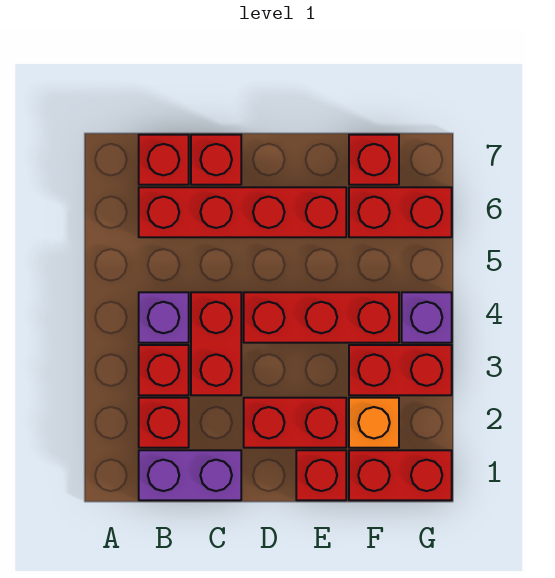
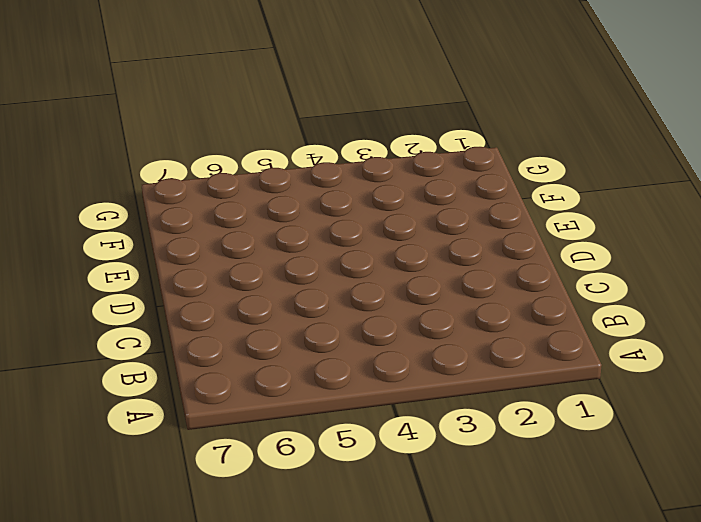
none -> purple 1x2 brick [139,450,241,500]
none -> red 1x1 brick [139,398,189,448]
none -> red 1x1 brick [139,345,189,395]

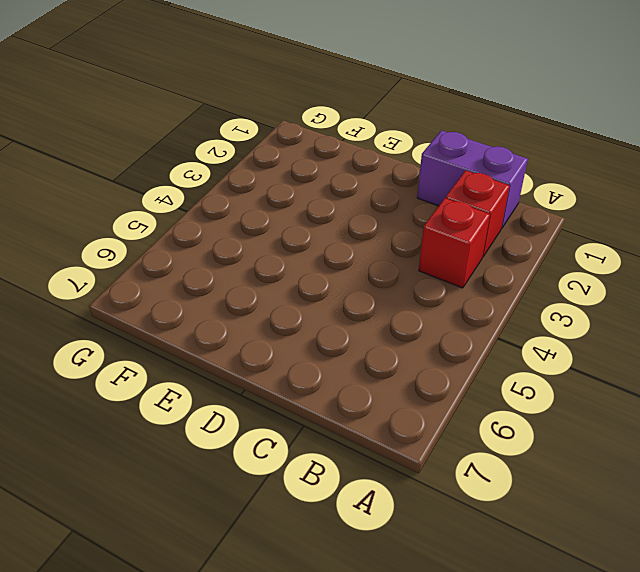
none -> purple 1x1 brick [139,292,189,343]
none -> red 1x4 brick [139,187,346,237]
none -> red 1x1 brick [139,135,189,185]

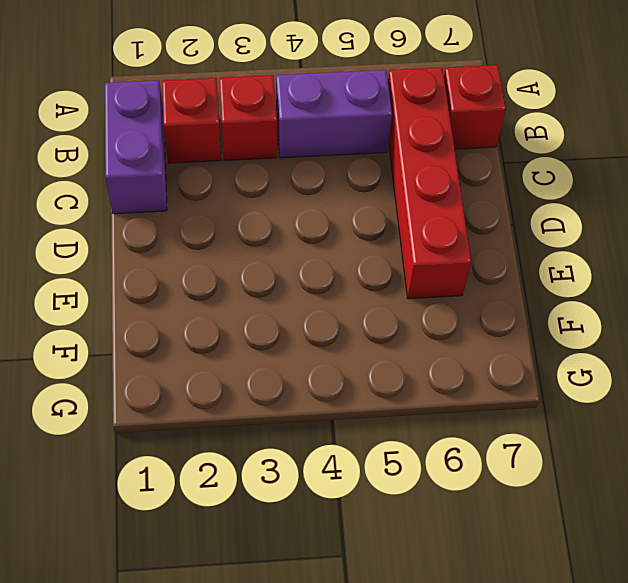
purple 1x2 brick [276,70,392,158] -> purple 1x1 brick [139,292,189,343]
none -> red 1x2 brick [191,292,241,395]
none -> red 1x1 brick [191,135,241,185]
none -> red 1x2 brick [244,398,346,448]

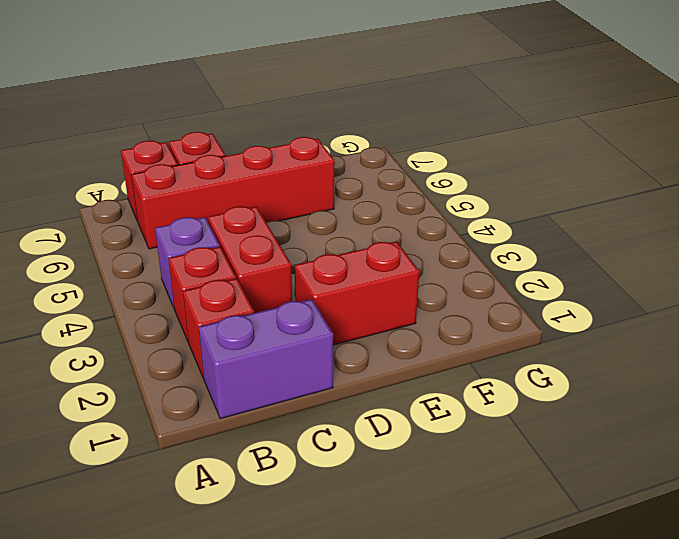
none -> red 1x3 brick [244,292,399,343]
none -> red 1x1 brick [296,450,346,500]
none -> red 1x2 brick [349,450,452,500]

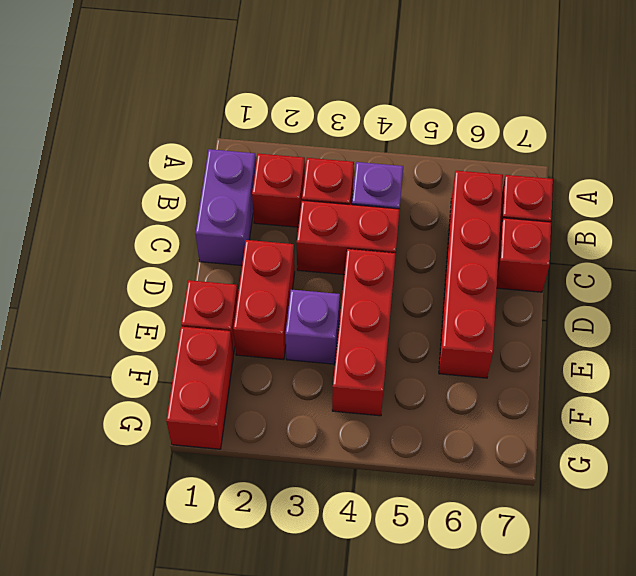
purple 1x1 brick [285,290,340,364] -> purple 1x1 brick moved to [402,292,452,343]
none -> orange 1x1 brick [349,398,399,448]
none -> red 1x2 brick [349,345,452,395]
none -> red 1x2 brick [349,187,452,237]

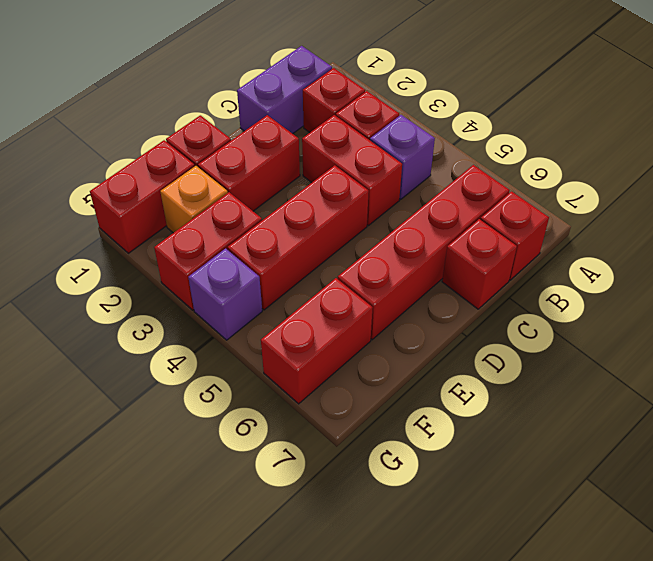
none -> red 1x1 brick [349,135,399,185]

